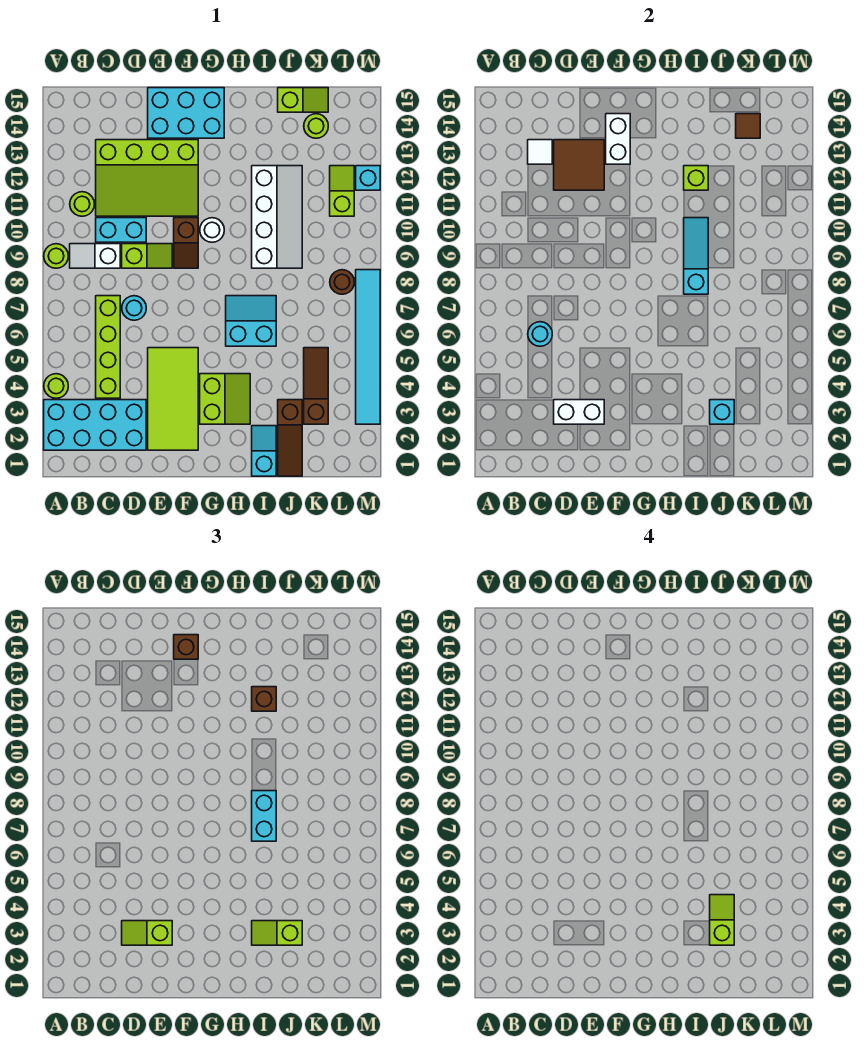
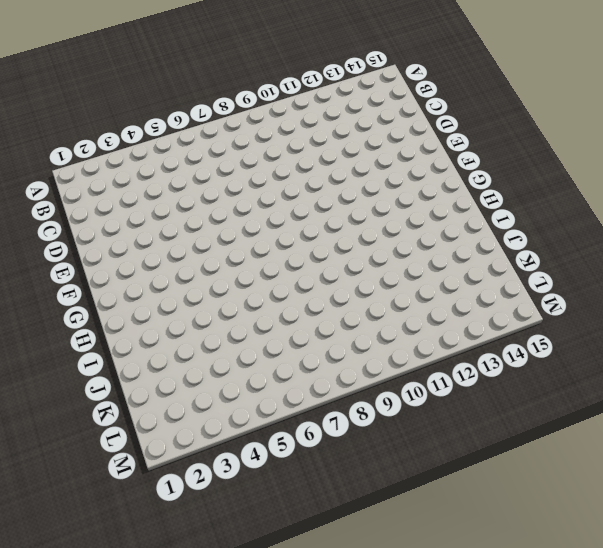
none -> cyan 2x4 brick [44,400,146,450]
none -> lime 1x1 round brick [44,374,68,398]
none -> lime 1x1 round brick [44,244,68,268]
none -> white 1x2 slope [70,244,120,268]

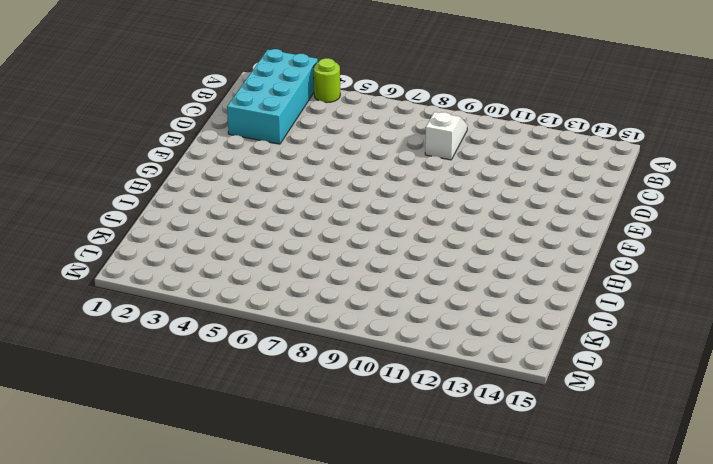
none -> lime 1x1 round brick [44,244,68,268]
none -> lime 1x1 round brick [70,192,94,216]
none -> lime 1x4 brick [96,296,120,398]
none -> cyan 1x2 brick [96,218,146,242]

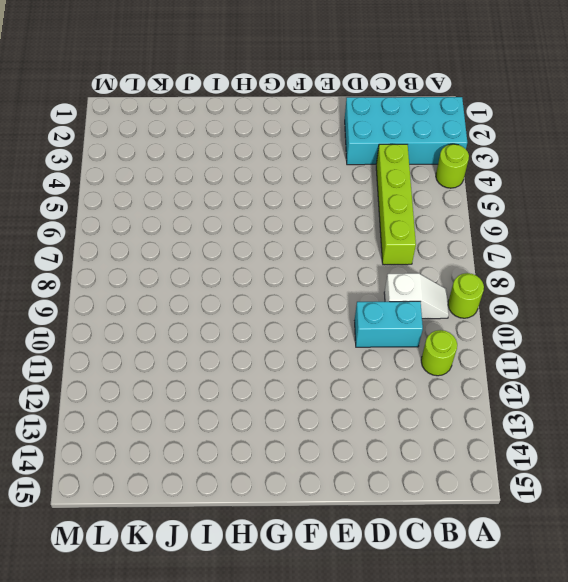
none -> lime 3x4 slope [96,140,198,216]
none -> cyan 1x1 round brick [122,296,146,320]
none -> lime 1x2 slope [122,244,172,268]
none -> lime 2x4 tile [148,348,198,450]

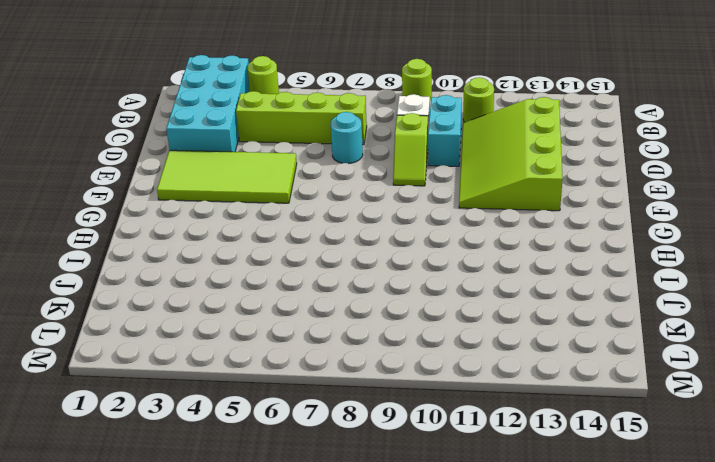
none -> cyan 2x3 brick [148,88,224,138]
none -> brown 1x2 slope [174,218,198,268]
none -> lime 2x2 slope [200,374,250,424]
none -> white 1x1 round brick [200,218,224,242]

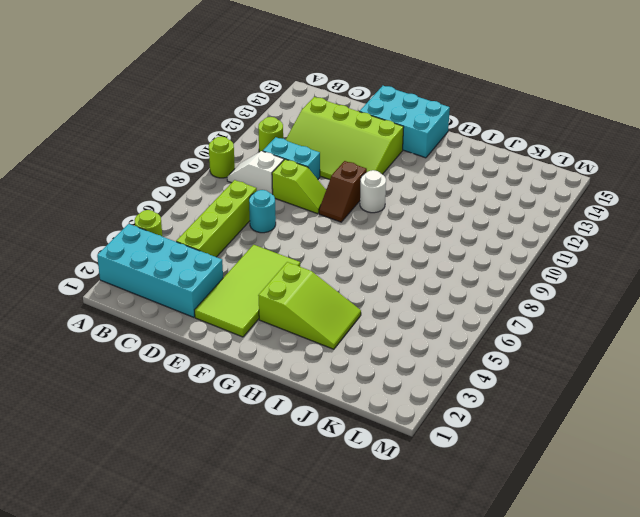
lime 2x3 slope [258,262,361,349] -> lime 2x2 slope [200,374,250,424]
none -> cyan 2x2 slope [226,296,276,346]
none -> cyan 1x2 slope [252,426,276,476]
none -> white 2x4 slope [252,166,302,268]
none -> brown 1x3 slope [278,400,302,476]

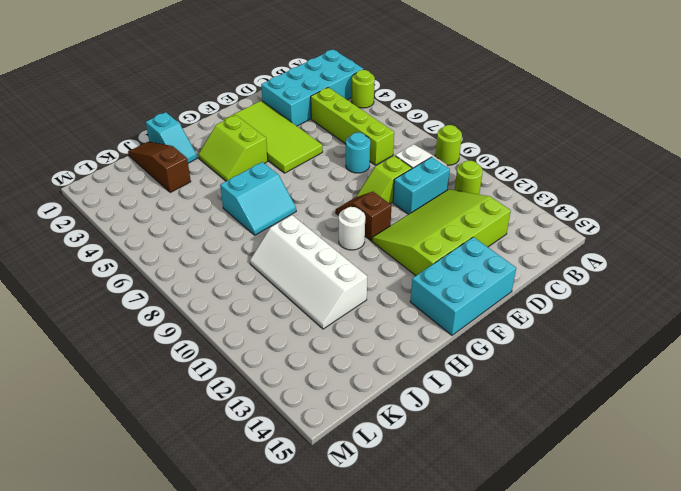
none -> lime 1x2 slope [278,88,328,112]
none -> brown 1x3 slope [304,348,328,424]
none -> lime 1x1 round brick [304,114,328,138]
none -> brown 1x1 round brick [330,270,354,294]

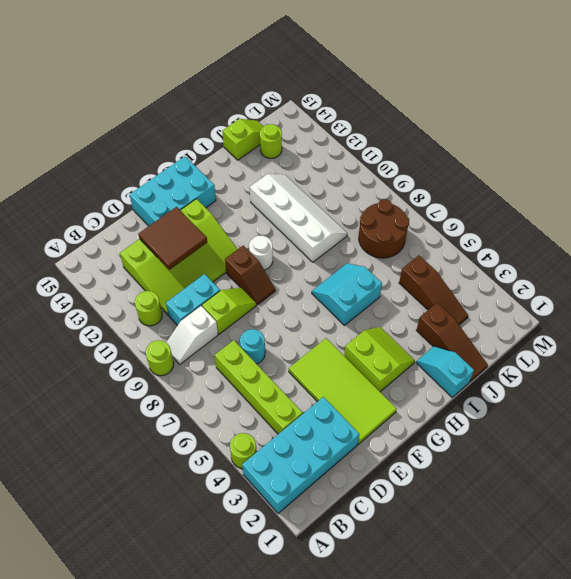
brown 1x3 slope [399,255,468,325] -> brown 1x3 slope turned to [304,348,328,424]
brown 2x2 round brick [359,199,409,258] -> brown 1x1 round brick [330,270,354,294]
none -> lime 1x2 slope [330,166,354,216]
none -> cyan 1x6 tile [356,270,380,424]
none -> cyan 1x1 brick [356,166,380,190]
none -> cyan 1x1 round brick [528,322,552,346]

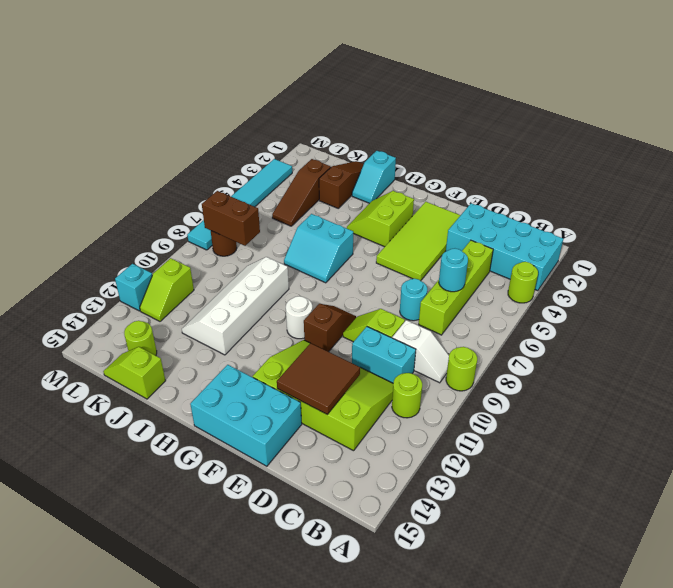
brown 1x2 brick [202,191,260,246] -> none
none -> white 1x1 tile [528,140,552,164]
none -> white 1x2 brick [554,400,604,424]
none -> white 1x2 brick [606,114,630,164]
none -> cyan 1x3 slope [684,218,708,294]

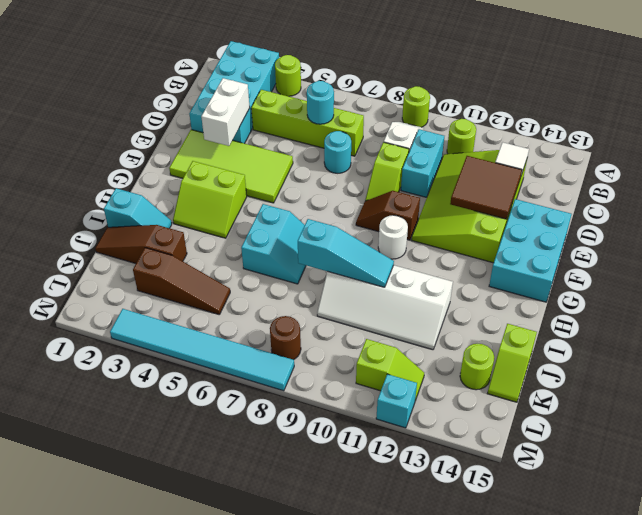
none -> white 1x2 brick [606,114,630,164]
none -> lime 1x1 brick [684,166,708,190]
none -> cyan 1x1 brick [710,400,734,424]
none -> brown 1x1 tile [736,114,760,138]

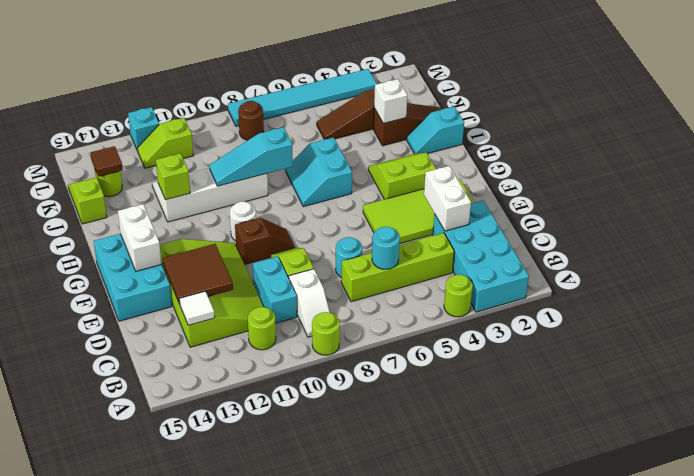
white 1x2 brick [118,204,162,271] -> white 1x2 brick turned to [606,114,630,164]
white 1x1 brick [374,79,407,123] -> cyan 1x1 brick [710,400,734,424]
none -> lime 1x2 slope [122,921,172,945]
none -> brown 1x1 brick [174,635,198,659]
none -> lime 1x2 slope [252,921,302,945]
none -> cyan 1x2 brick [252,791,276,841]

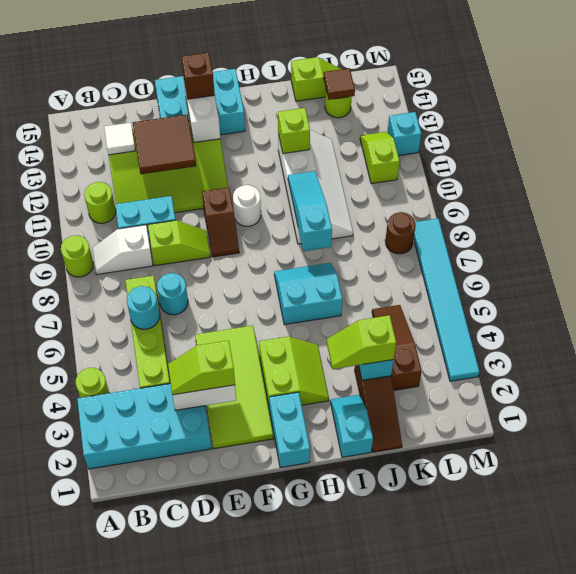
cyan 1x2 brick [269,392,310,468] -> cyan 1x2 brick moved to [252,791,276,841]
none -> brown 1x1 brick [252,687,276,711]
none -> lime 1x2 slope [710,895,734,945]

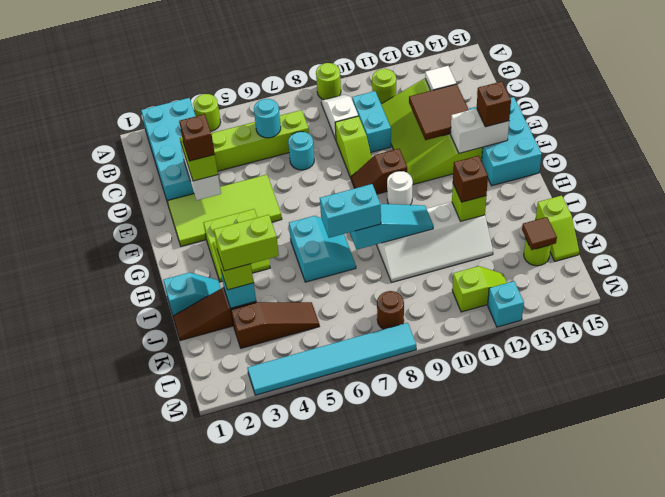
brown 1x1 brick [179,114,215,161] -> none
lime 1x2 brick [214,215,279,271] -> lime 1x2 slope [710,895,734,945]

